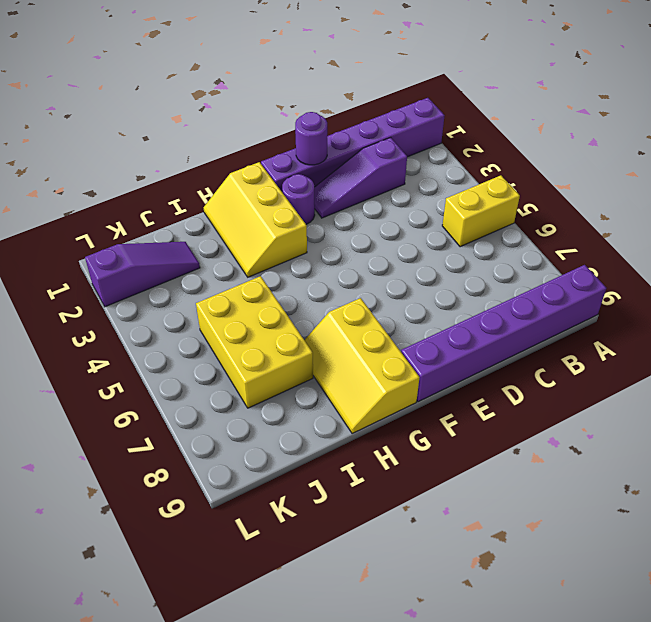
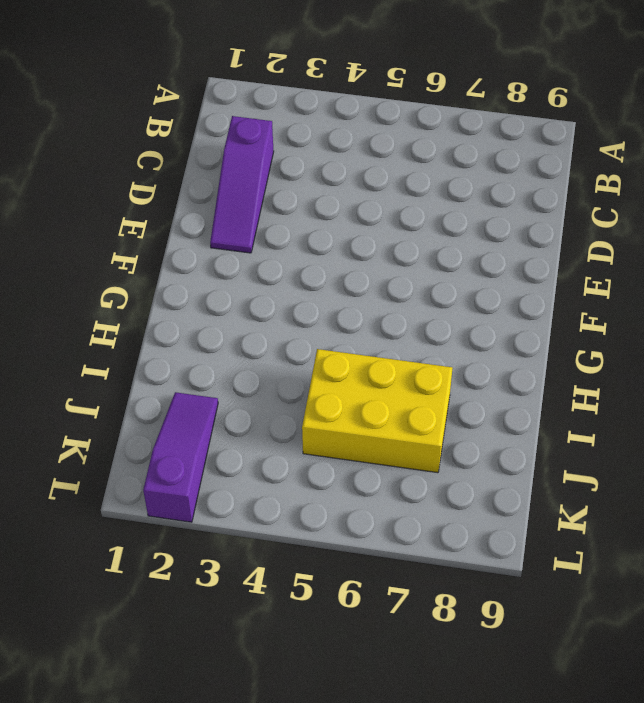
none -> purple 1x6 brick [261,98,445,191]
none -> yellow 1x2 brick [442,175,520,247]

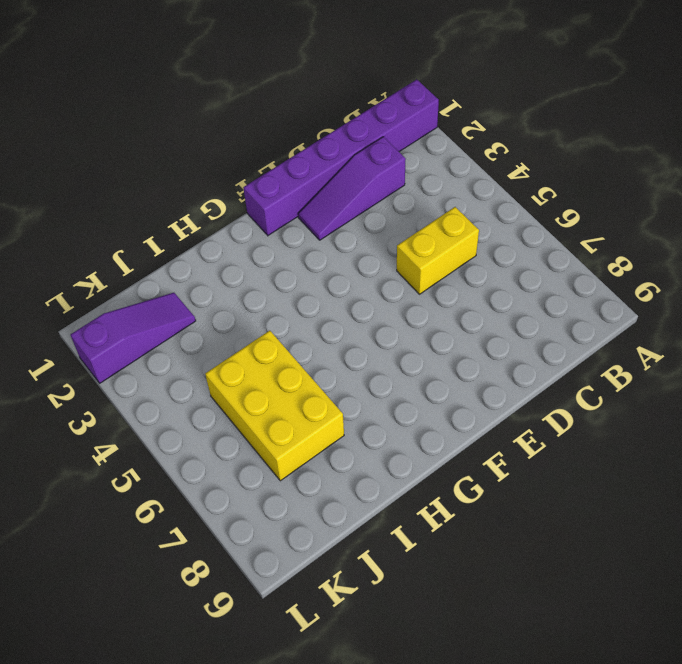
yellow 1x2 brick [397,207,479,294] -> yellow 1x2 brick moved to [442,175,520,247]
none -> purple 1x6 brick [401,265,606,402]
none -> purple 1x1 round brick [282,174,315,224]

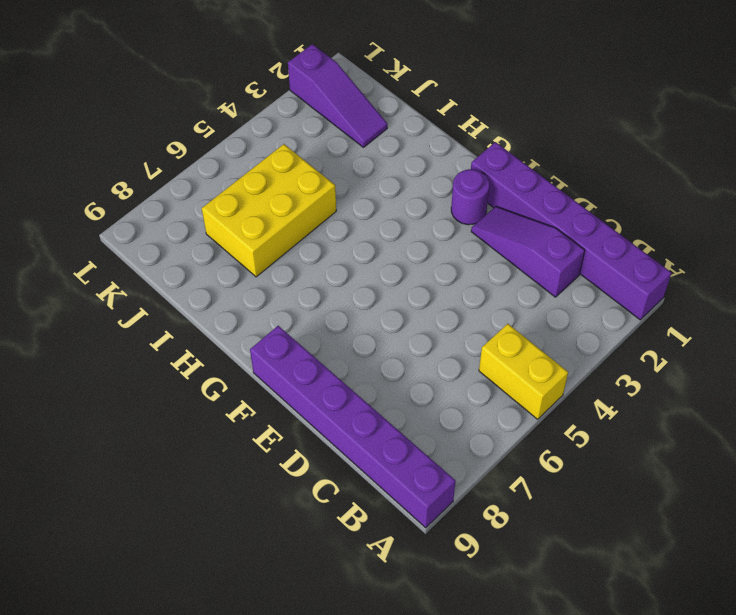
none -> yellow 2x3 slope [204,162,307,277]
none -> yellow 2x3 slope [305,298,420,434]

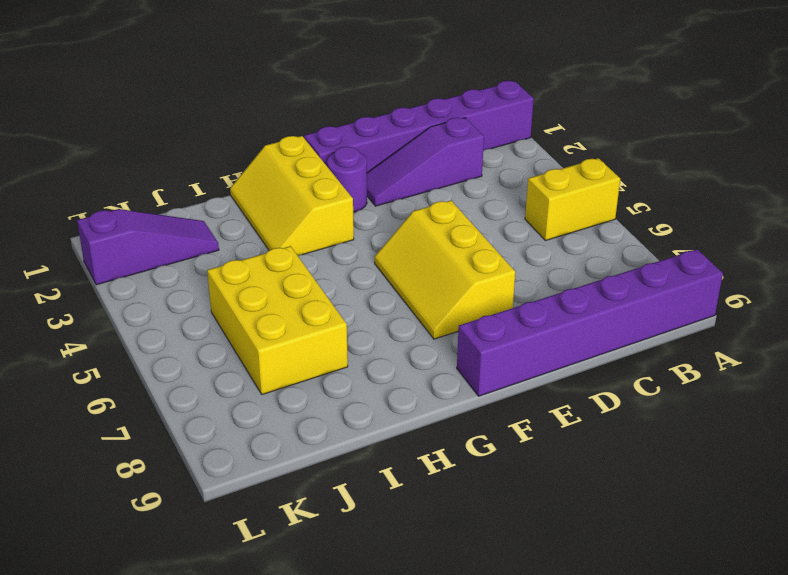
yellow 2x3 slope [375,200,515,339] -> yellow 2x3 slope moved to [305,298,420,434]
none -> purple 1x1 round brick [295,112,327,165]

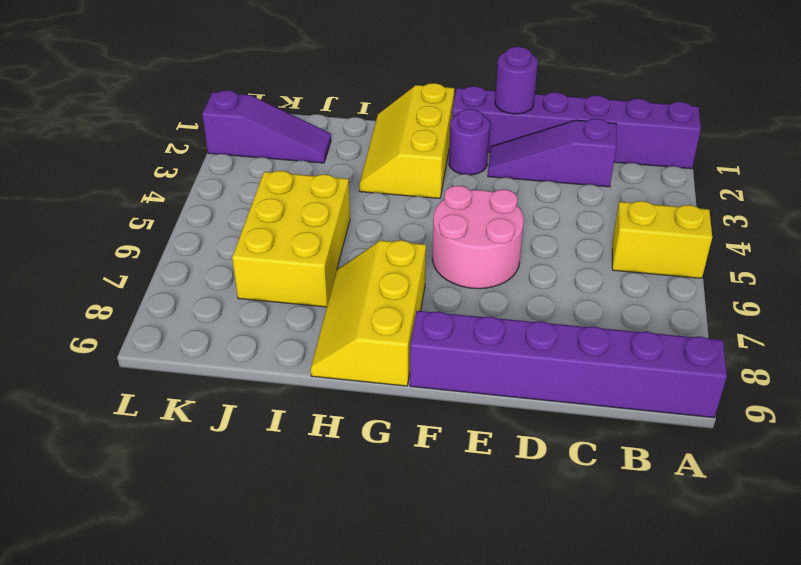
pink 2x2 round brick [432,186,524,289] -> none

